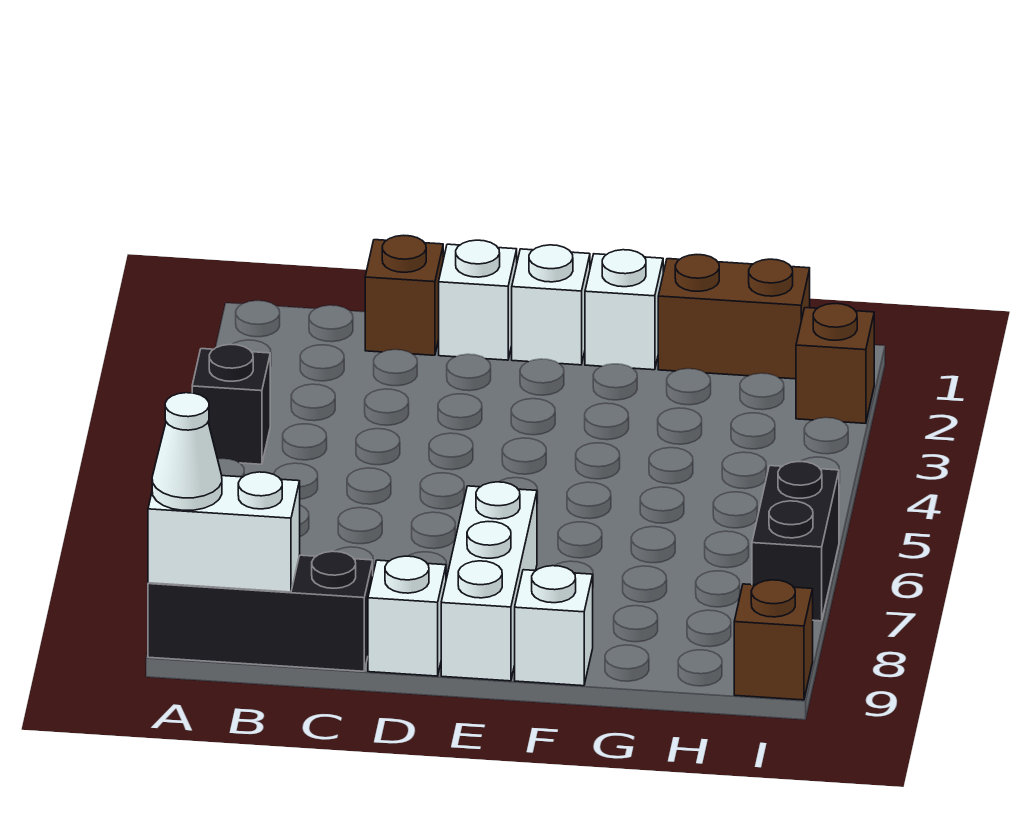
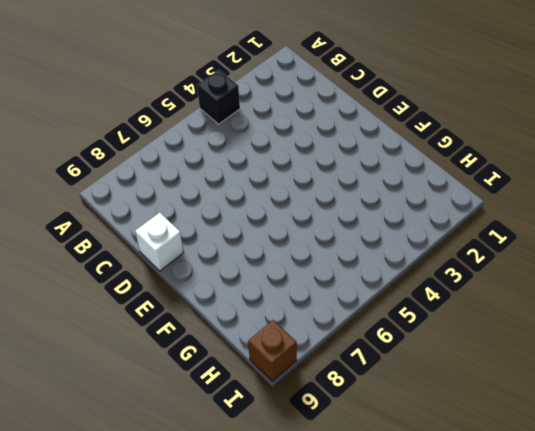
none -> black 1x3 brick [148,551,373,671]
none -> brown 1x1 brick [365,235,443,355]
none -> white 1x1 brick [439,240,517,360]

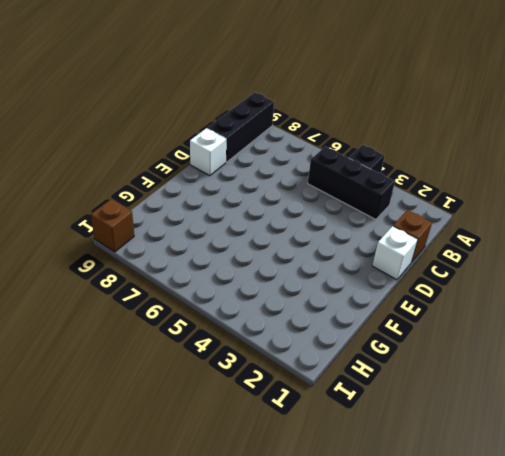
black 1x3 brick [308,146,395,219] -> none
none -> white 1x1 brick [512,245,590,365]
none -> white 1x3 brick [441,482,537,681]
none -> white 1x1 brick [585,250,663,370]

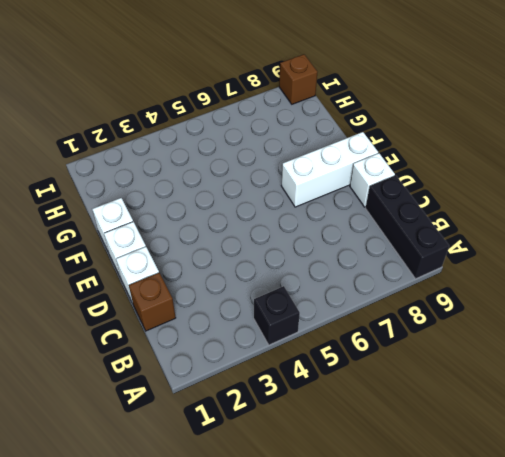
none -> white 1x1 brick [515,566,593,686]
none -> brown 1x2 brick [658,255,810,379]
none -> brown 1x1 brick [796,304,874,423]

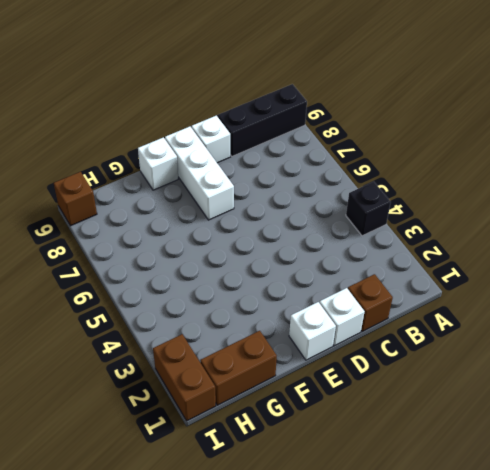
brown 1x2 brick [153,334,216,421] -> brown 1x1 brick [796,304,874,423]
none -> white 1x1 brick [585,250,663,370]
none -> black 1x2 brick [752,462,839,621]
none -> white 1x2 brick [148,472,300,592]

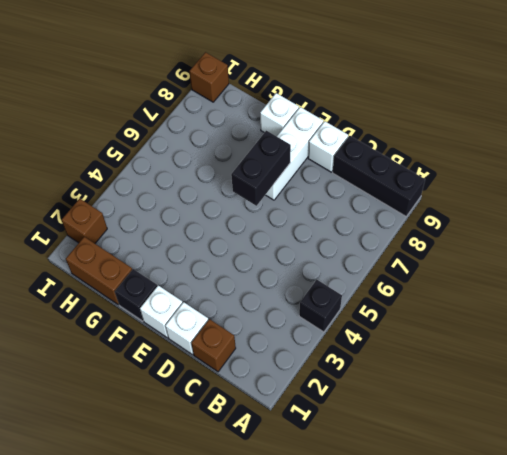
black 1x2 brick [231,131,291,206] -> black 1x2 brick moved to [752,462,839,621]
black 1x1 brick [115,269,157,321] -> white 1x1 brick [585,250,663,370]
none -> white 1x2 brick [148,472,300,592]
none -> white 1x1 cone [152,393,222,510]

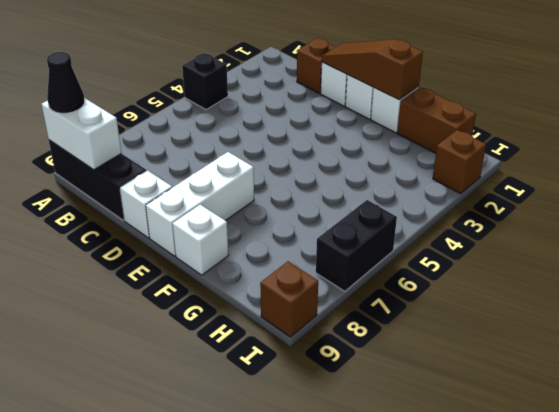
black 1x1 cone [47,52,85,113] -> white 1x1 cone [152,393,222,510]
brown 1x3 slope [322,39,423,100] -> none

